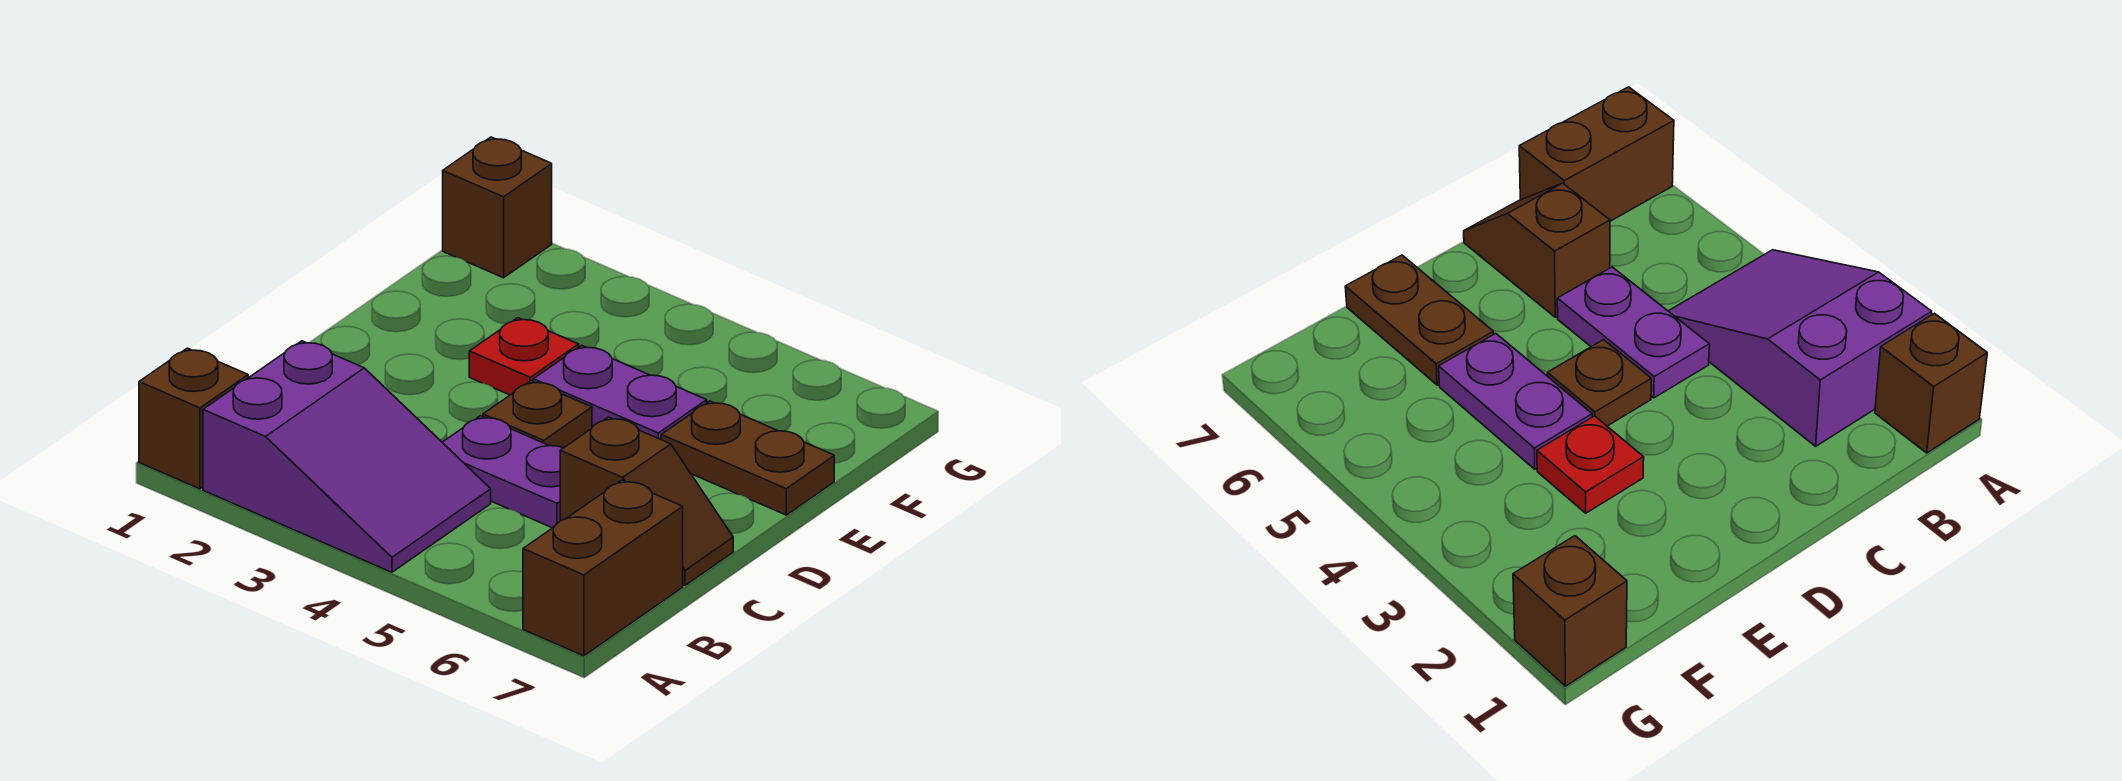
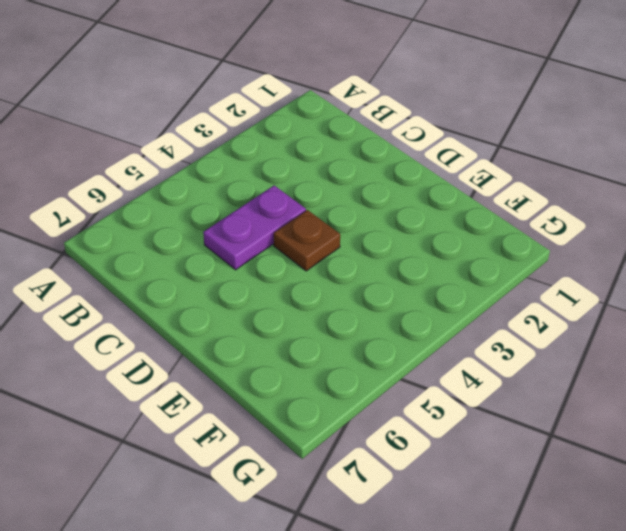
none -> brown 1x1 brick [139,348,248,489]
none -> purple 2x3 slope [203,341,491,572]

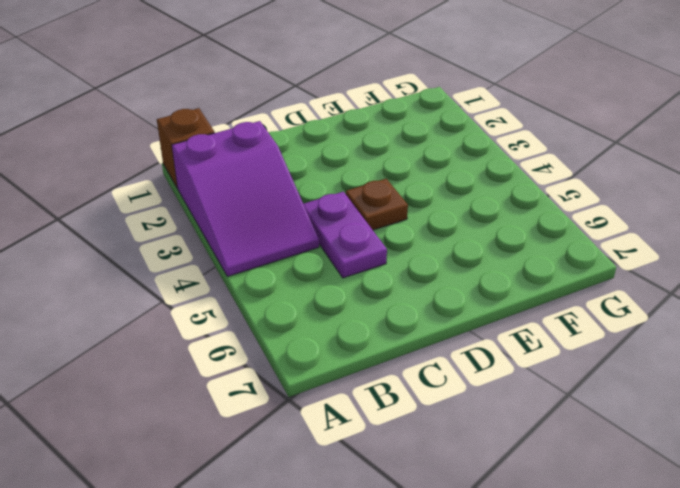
none -> brown 1x2 brick [523,480,683,656]
none -> brown 1x2 slope [560,417,733,585]

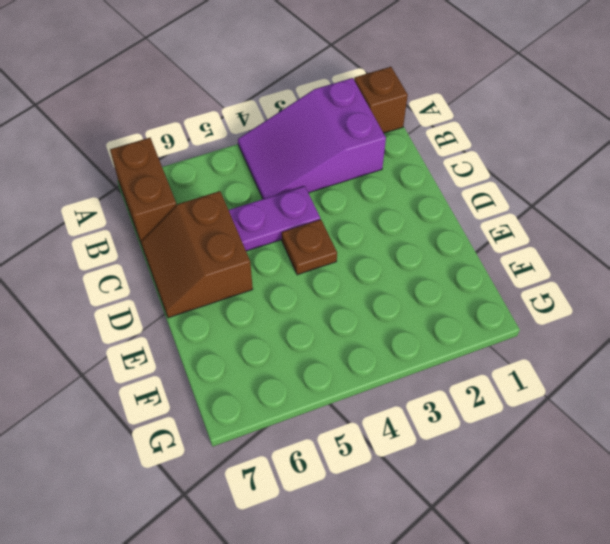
brown 2x2 slope [141,191,253,318] -> brown 1x2 slope [560,417,733,585]
none -> red 1x1 plate [469,318,579,395]
none -> purple 1x2 plate [533,345,707,440]

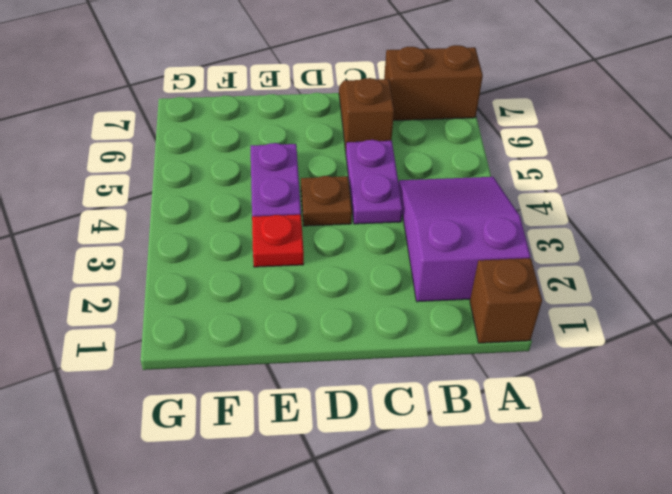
none -> brown 1x2 plate [661,401,834,515]
none -> brown 1x1 brick [443,137,552,278]

